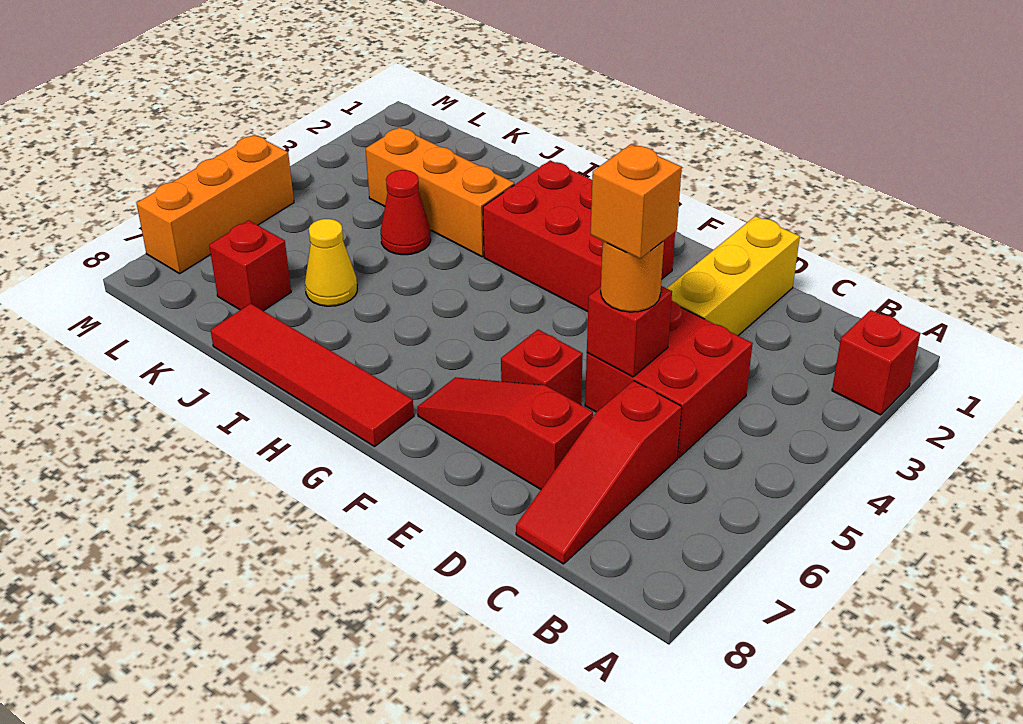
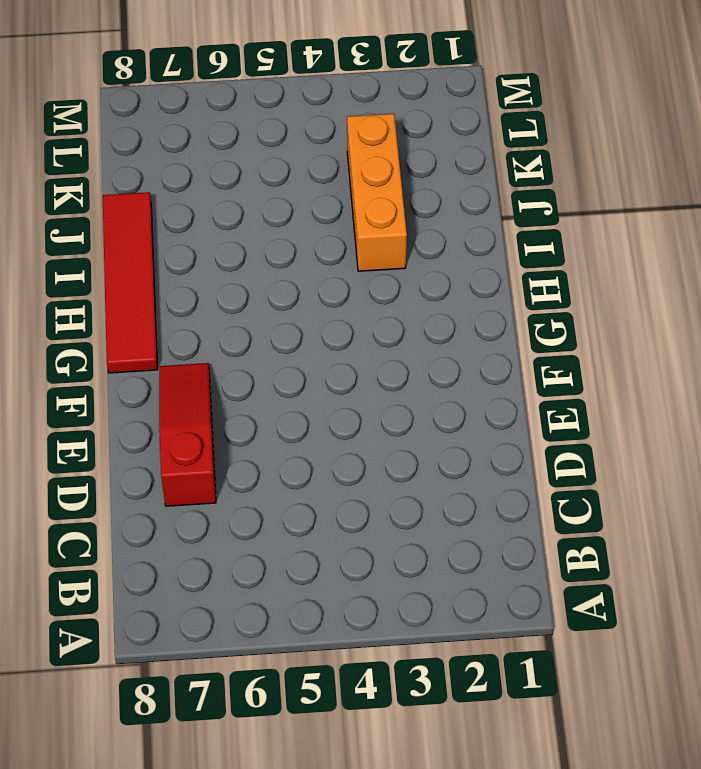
none -> red 1x1 brick [832,310,920,415]
none -> red 2x2 brick [585,301,753,458]
none -> red 1x3 slope [516,381,682,564]

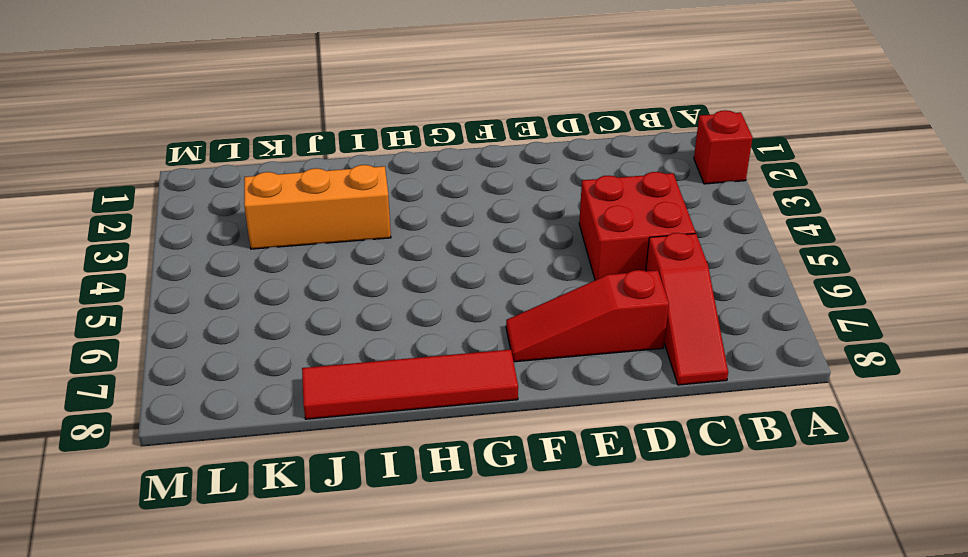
none -> yellow 1x3 brick [667,216,800,336]
none -> red 1x1 brick [501,330,583,405]
none -> red 2x3 brick [483,160,675,312]

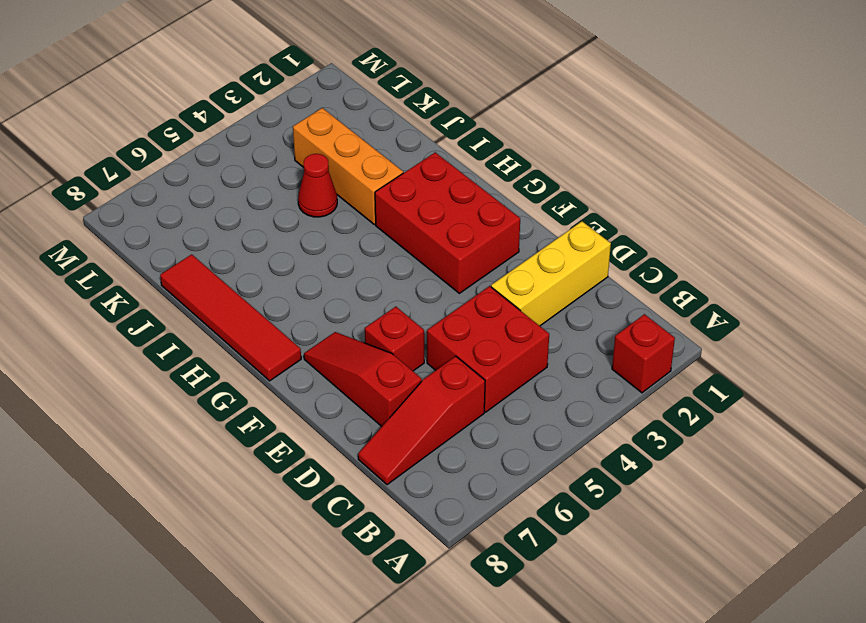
none -> yellow 1x1 cone [305,219,357,306]
none -> red 1x1 brick [209,220,291,311]
none -> orange 1x3 brick [137,135,294,274]

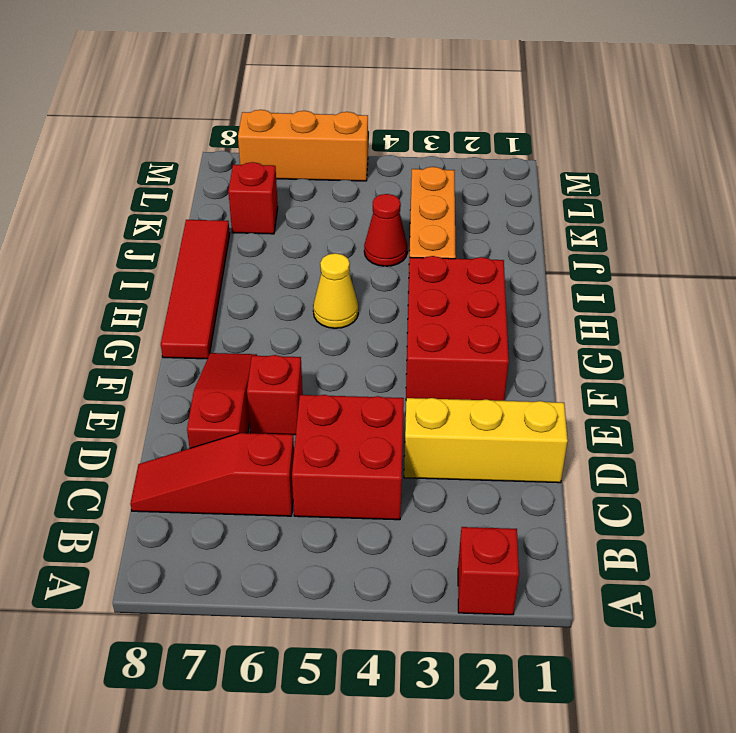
yellow 1x1 cone [313,253,358,328] -> yellow 1x1 cone moved to [305,219,357,306]
none -> red 1x1 brick [587,286,672,377]
none -> orange 1x1 round brick [601,241,664,312]
none -> orange 1x1 brick [591,144,682,259]

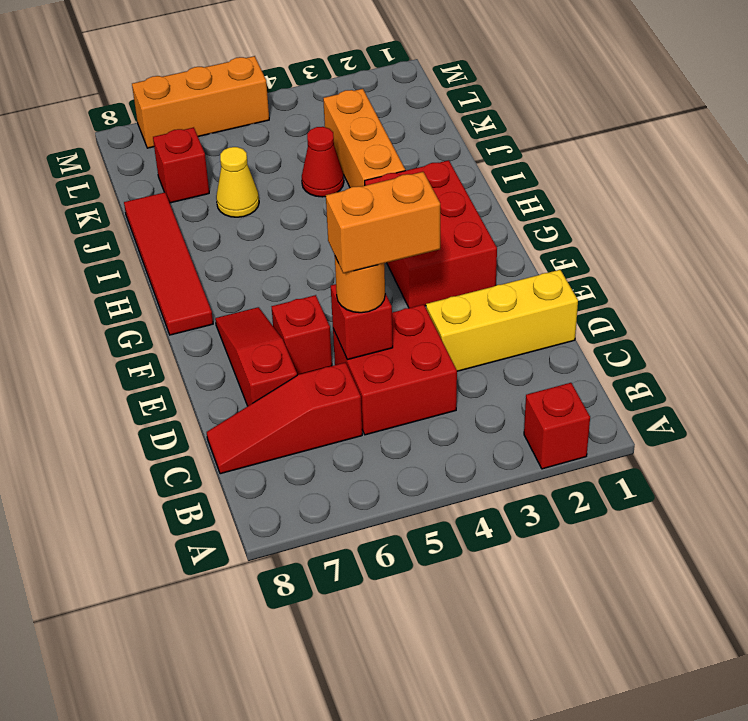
orange 1x2 brick [326,172,440,273] -> orange 1x1 brick [591,144,682,259]

